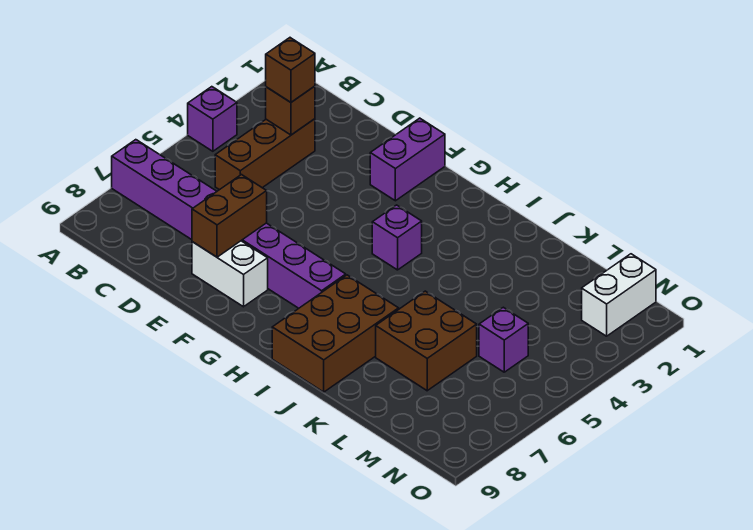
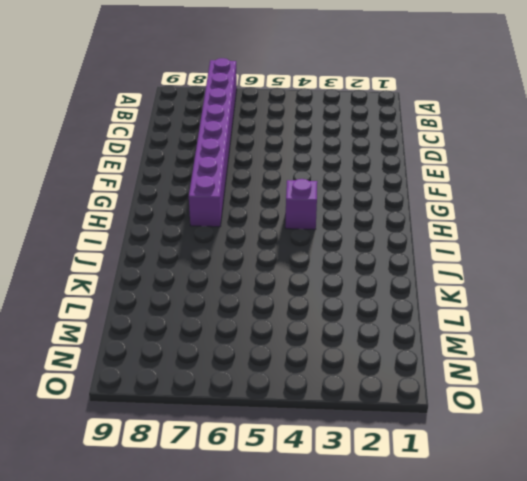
none -> purple 1x1 brick [188,87,237,151]
none -> brown 1x3 brick [215,119,315,190]
none -> white 1x2 brick [192,241,268,307]

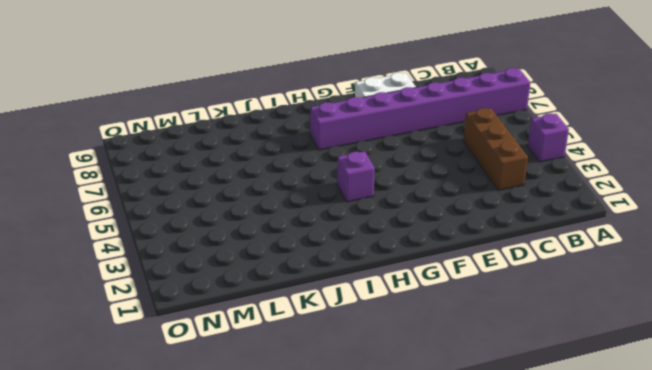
none -> purple 1x2 brick [370,118,445,201]
none -> brown 2x3 brick [272,275,399,392]
none -> brown 2x2 brick [376,291,477,391]

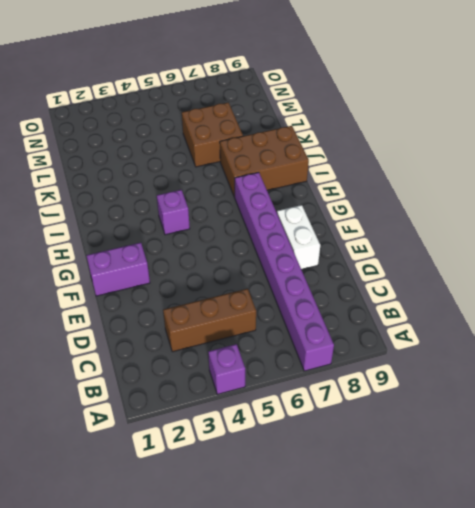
none -> purple 1x1 brick [479,307,528,372]
none -> white 1x2 brick [582,254,656,336]
none -> brown 1x1 brick [266,86,315,135]

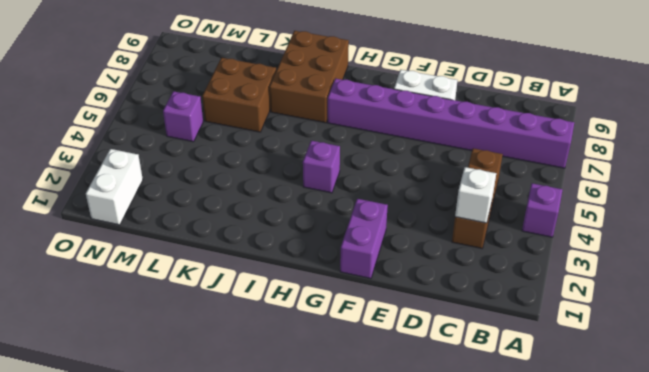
white 1x1 brick [455,167,496,223] -> brown 1x1 brick [266,86,315,135]
none -> brown 1x2 brick [192,175,267,257]
none -> brown 1x1 brick [266,38,315,102]

